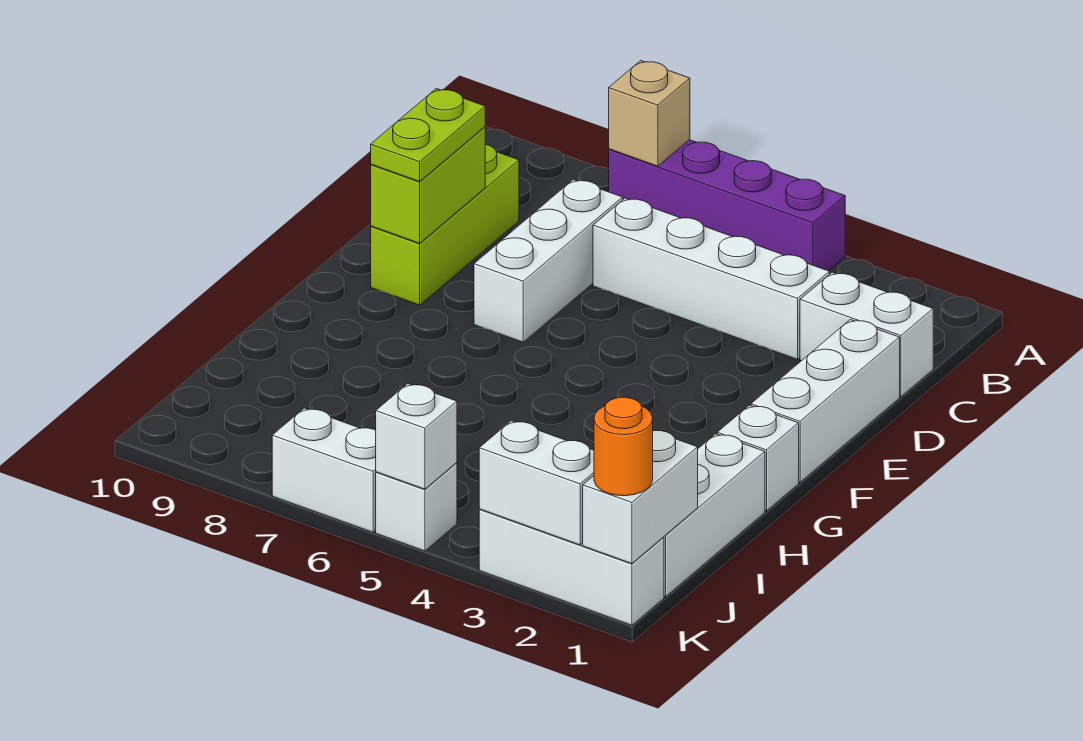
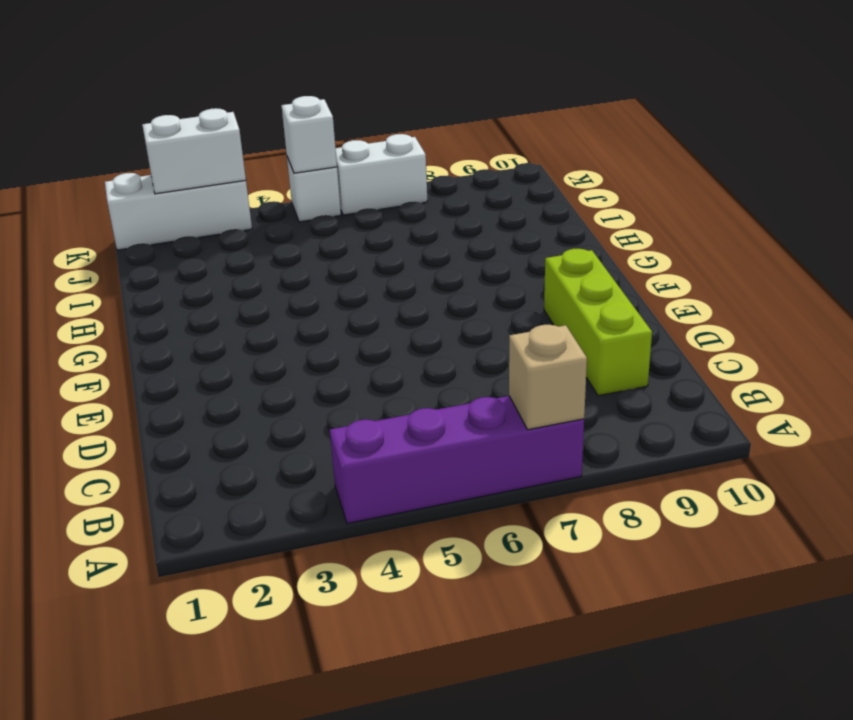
none -> white 1x2 brick [800,272,933,397]
none -> white 1x4 brick [593,198,830,360]
none -> white 1x3 brick [474,180,623,342]

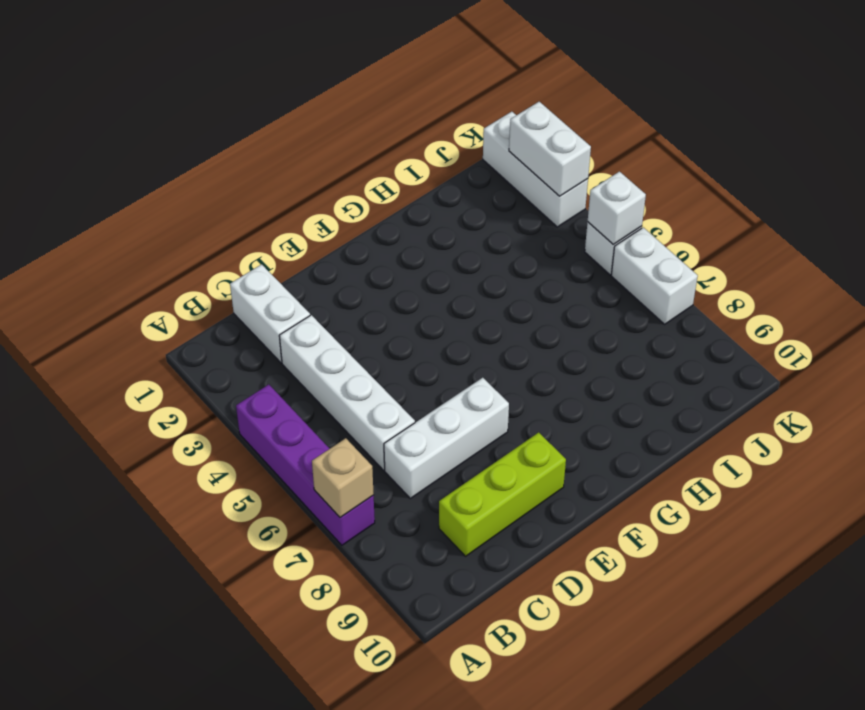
none -> white 1x3 brick [751,319,900,482]
none -> white 1x1 brick [717,405,799,511]
none -> white 1x3 brick [664,434,765,597]

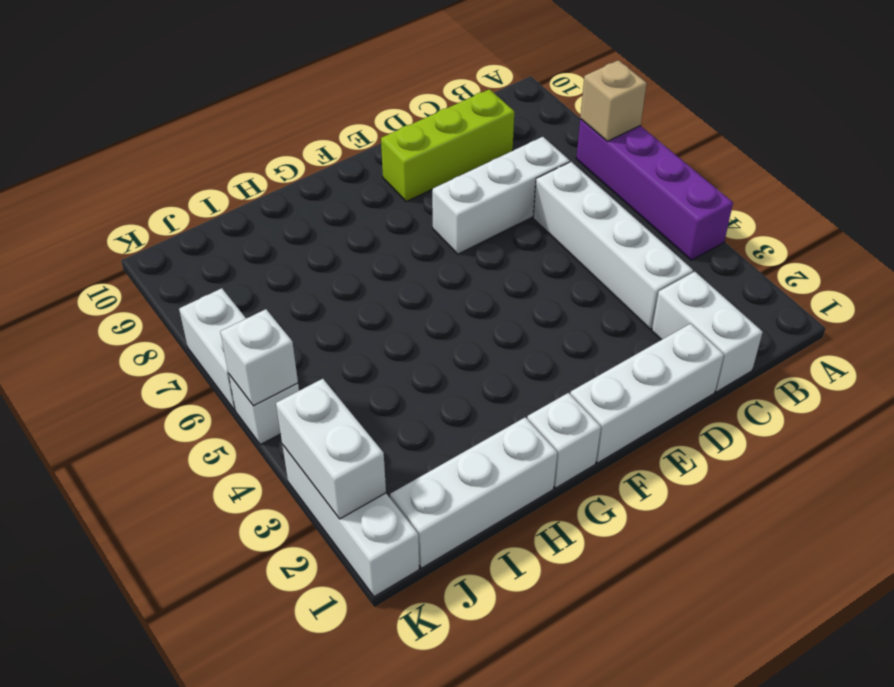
none -> lime 1x2 brick [371,127,485,243]
none -> white 1x2 brick [583,431,698,564]
none -> lime 1x2 plate [371,89,485,182]

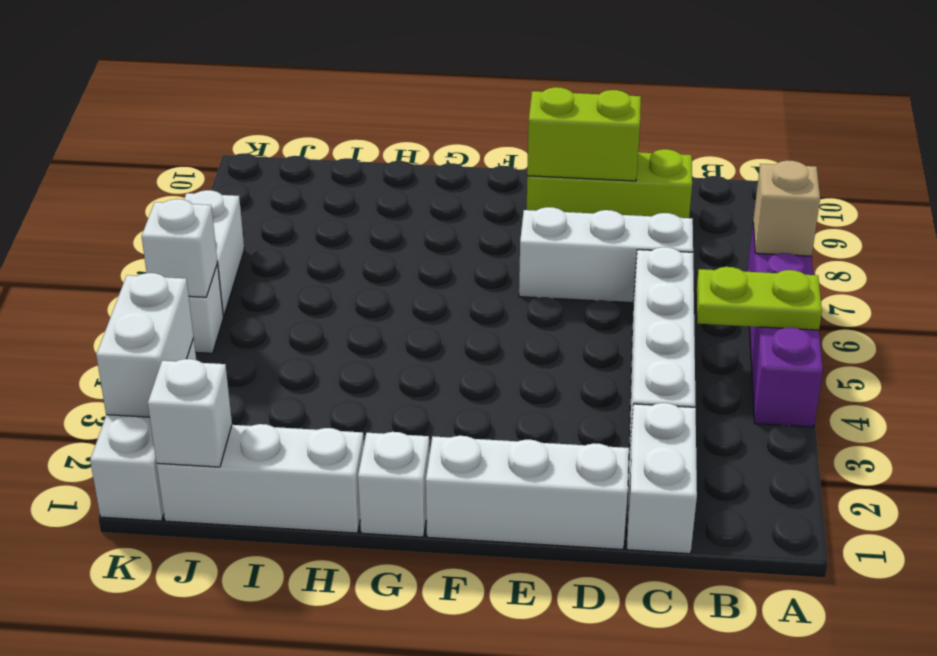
lime 1x2 plate [697,267,822,330] -> lime 1x2 plate moved to [371,89,485,182]
white 1x1 brick [148,359,232,467] -> white 1x2 brick [583,431,698,564]
none -> orange 1x1 round brick [594,397,653,496]

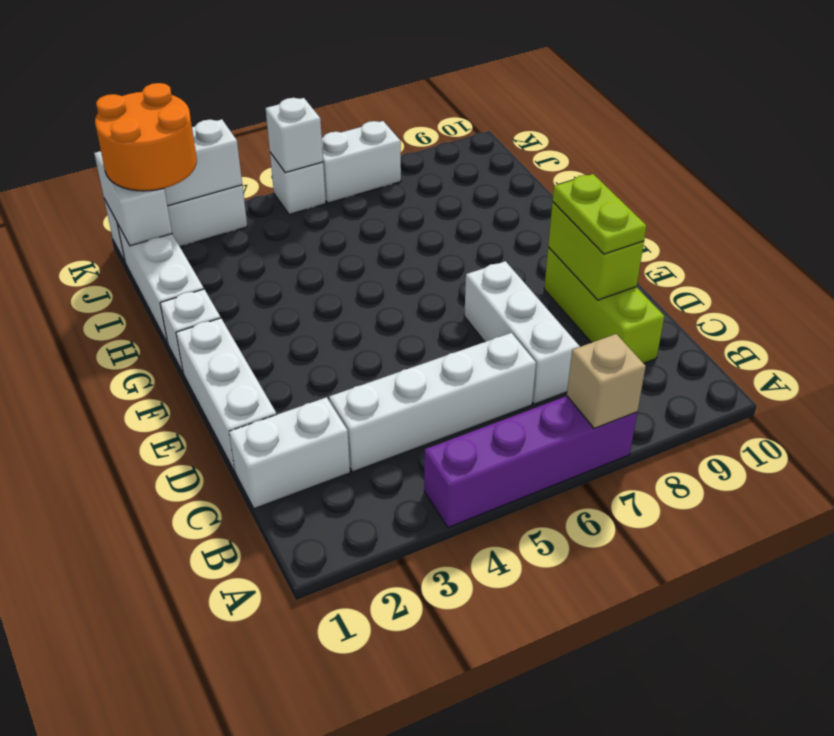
orange 2x2 round brick [95,83,197,191] -> orange 1x1 round brick [594,397,653,496]

